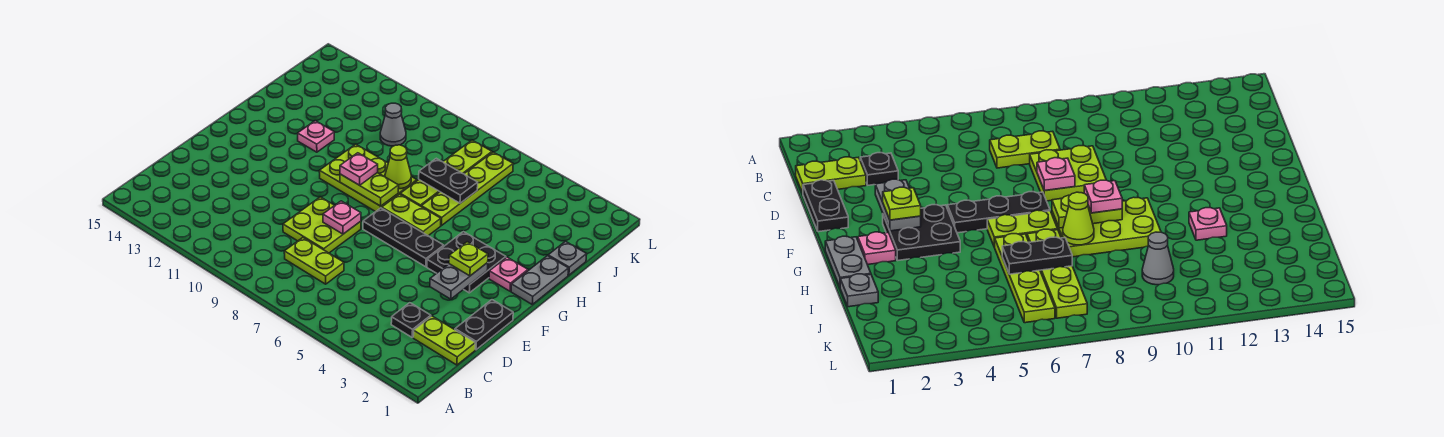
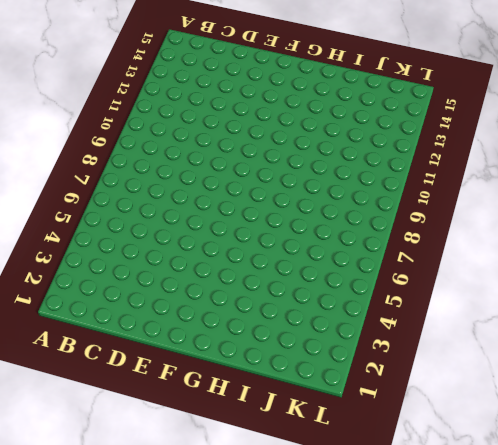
none -> lime 1x2 plate [413,316,475,365]
none -> black 1x1 plate [391,303,431,337]
none -> lime 1x2 plate [284,238,344,284]

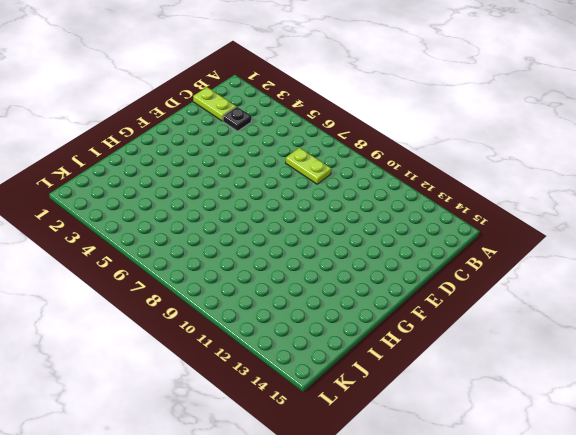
none -> black 1x2 plate [455,300,513,350]
none -> lime 2x2 plate [283,197,361,253]
none -> black 2x2 plate [427,232,506,293]

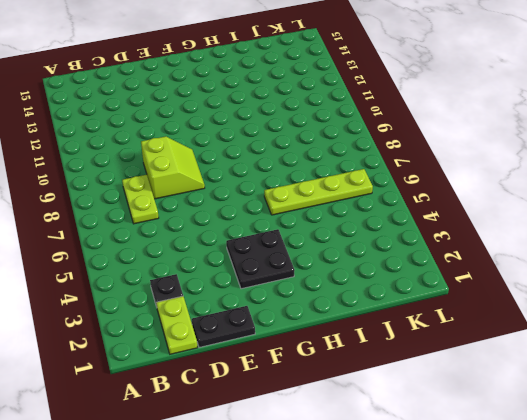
lime 2x2 slope [141,136,205,199] -> lime 2x2 plate [283,197,361,253]
none -> black 1x3 plate [363,208,444,267]
none -> grey 1x2 plate [511,256,569,304]
none -> pink 1x1 plate [489,257,528,291]

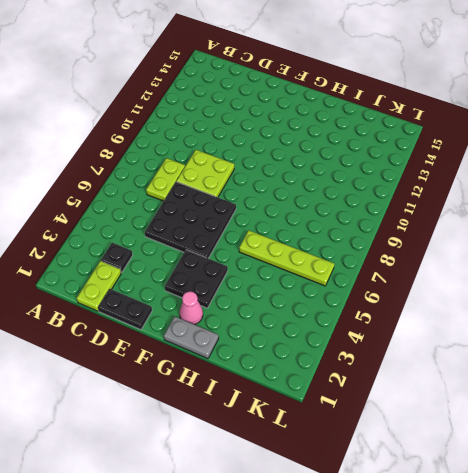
black 3x3 plate [145,182,236,259] -> black 1x3 plate [363,208,444,267]
pink 1x1 cone [180,292,203,324] -> pink 1x1 plate [489,257,528,291]
none -> lime 1x2 plate [382,194,441,236]
none -> lime 2x3 plate [319,144,417,212]
none -> lime 1x4 plate [400,140,492,206]

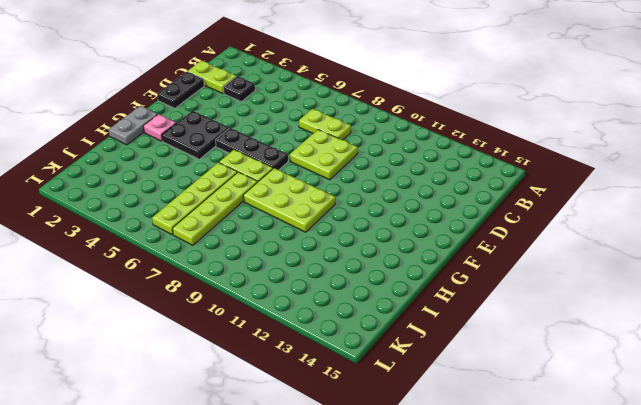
none -> pink 1x1 plate [298,121,334,152]
none -> grey 1x1 plate [548,241,587,275]
none -> grey 1x1 cone [380,103,406,146]

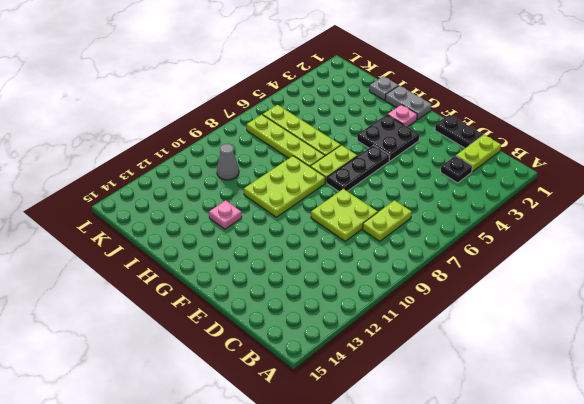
none -> grey 1x2 plate [430,263,488,299]
none -> pink 1x1 plate [323,201,361,234]
none -> lime 1x2 plate [340,173,399,206]

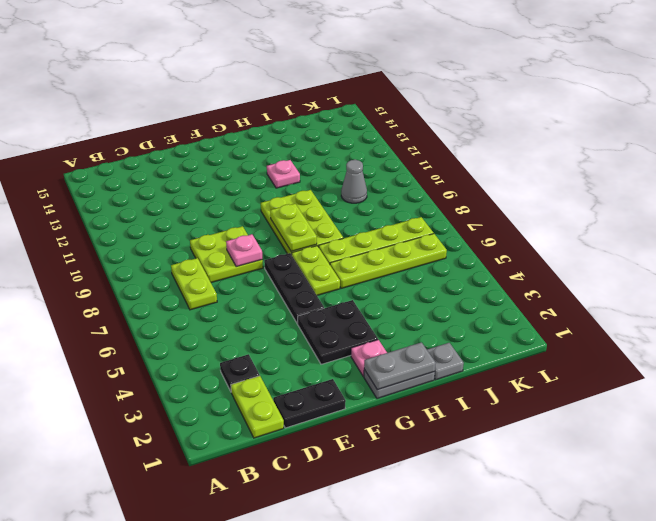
grey 1x2 plate [364,342,436,390] -> grey 1x2 plate moved to [430,263,488,299]
none -> lime 1x1 cone [385,145,411,189]
none -> black 1x2 plate [419,158,478,203]
none -> lime 1x1 plate [449,242,488,276]

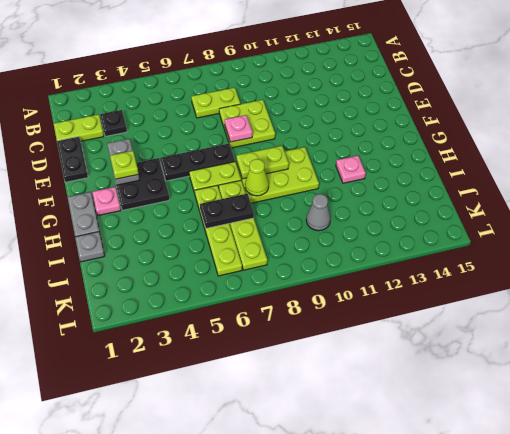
none -> pink 1x1 plate [340,153,378,185]

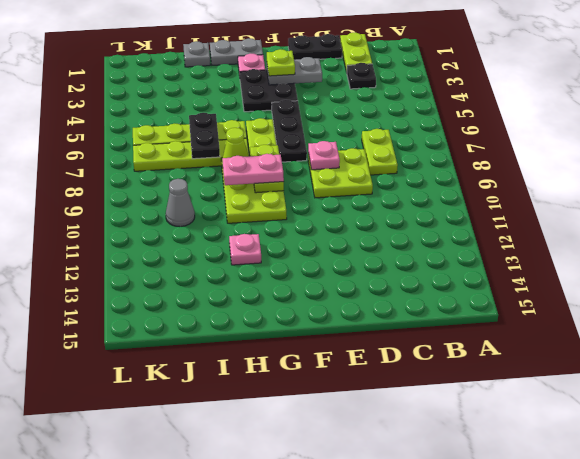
pink 1x2 plate [222,154,284,185] -> pink 1x1 plate [340,153,378,185]

